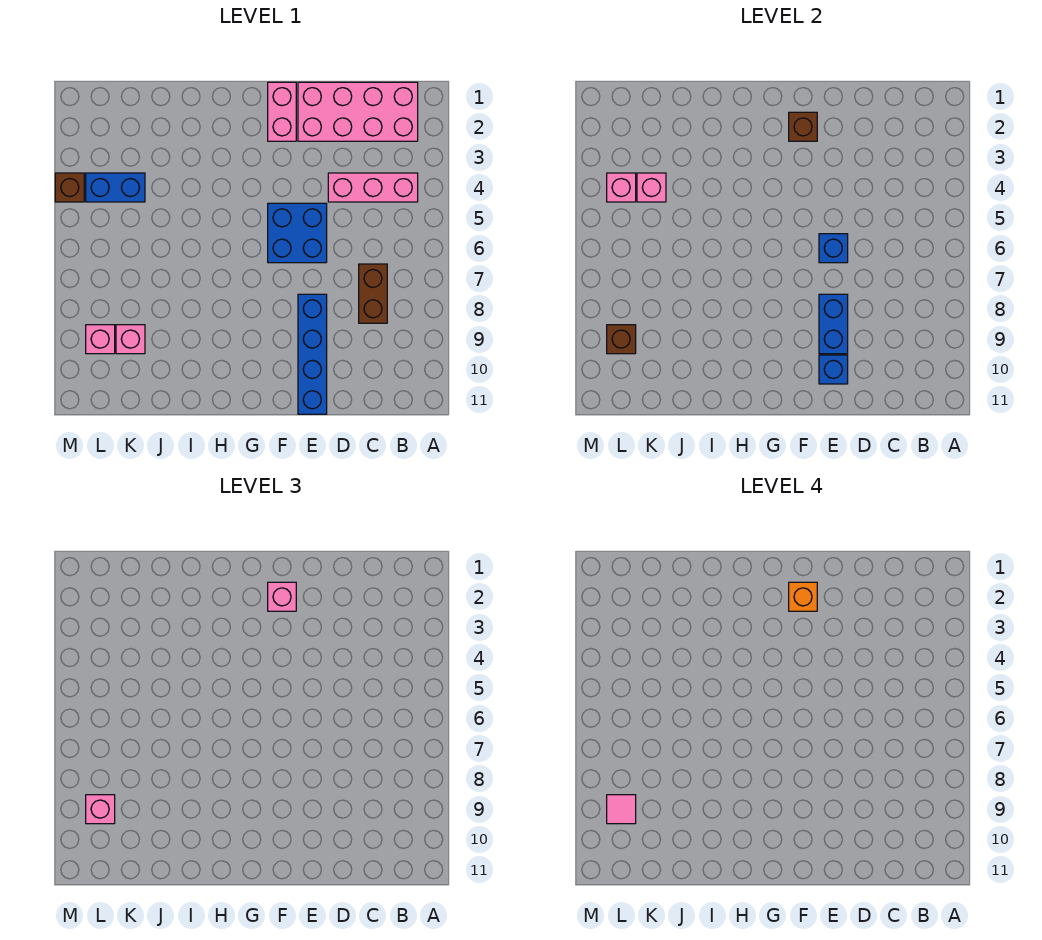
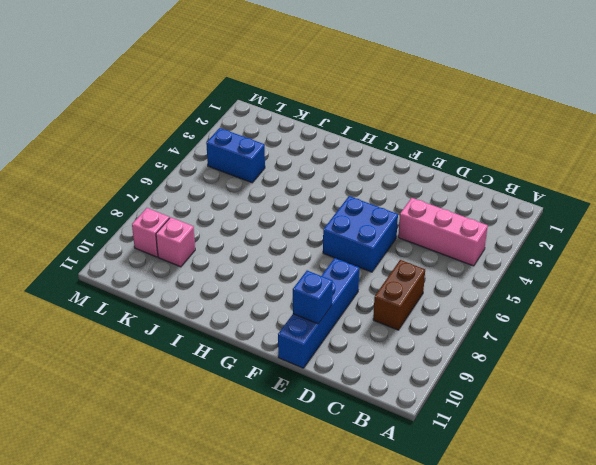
none -> pink 2x4 brick [298,82,418,141]
none -> pink 1x2 brick [268,82,296,141]
none -> brown 1x1 brick [55,173,84,202]

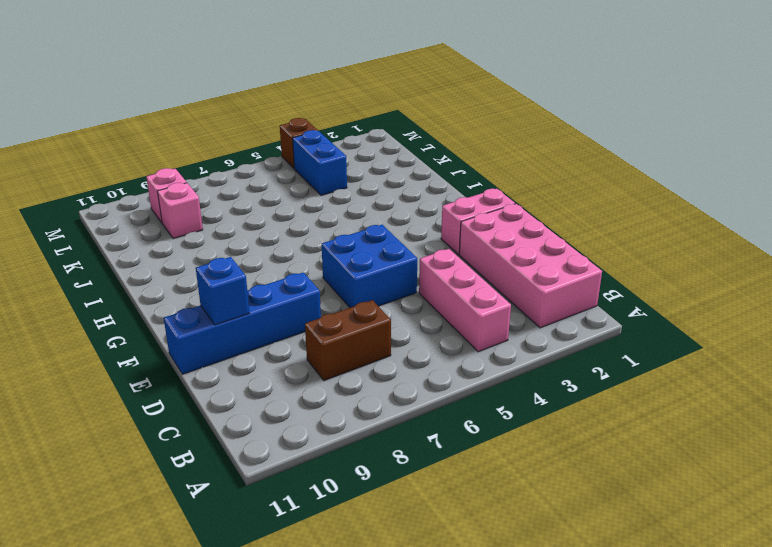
none -> blue 1x1 brick [819,234,848,263]
none -> blue 1x2 brick [819,294,848,354]
none -> brown 1x1 brick [789,112,817,141]

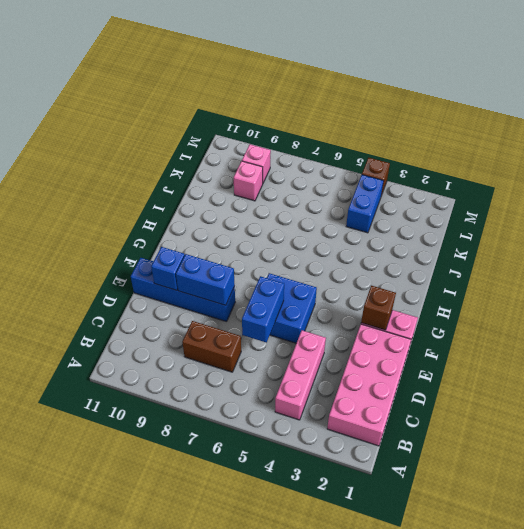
blue 1x2 brick [242,276,284,343] -> blue 1x1 brick [819,234,848,263]
none -> pink 1x1 brick [637,173,666,202]
none -> pink 1x1 brick [607,173,636,202]
none -> brown 1x1 brick [607,325,636,354]

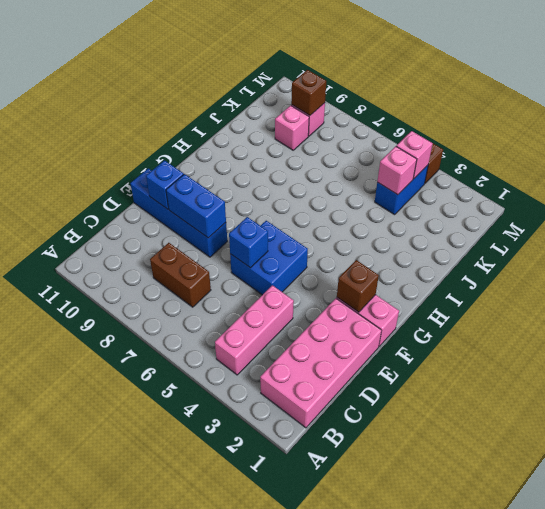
none -> pink 1x1 brick [268,582,296,611]
none -> pink 1x1 brick [86,795,115,824]
none -> orange 1x1 brick [789,582,817,611]

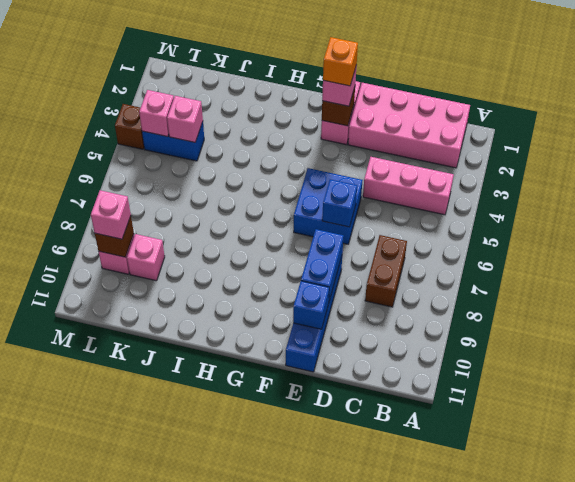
none -> pink 1x1 tile [607,795,636,824]

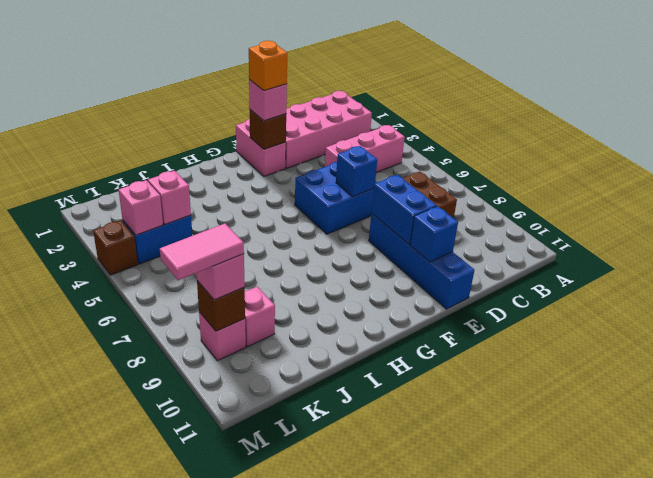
pink 1x2 tile [160,224,244,280] -> pink 1x1 tile [607,795,636,824]

